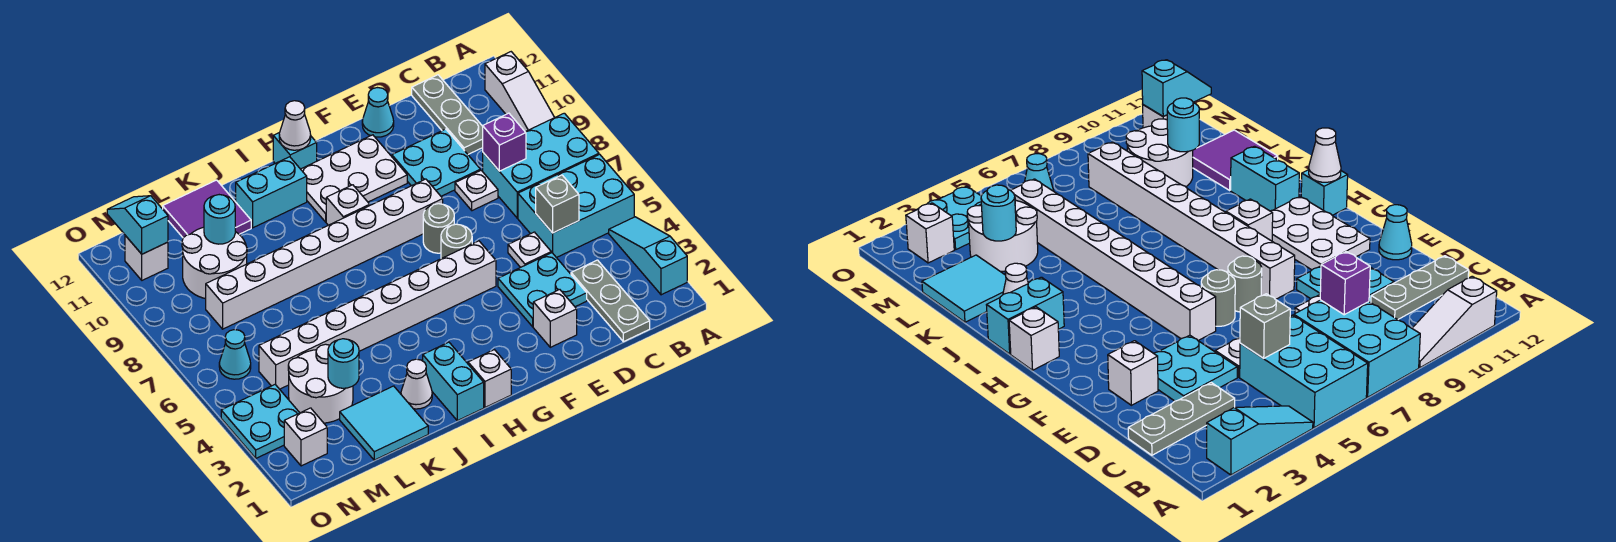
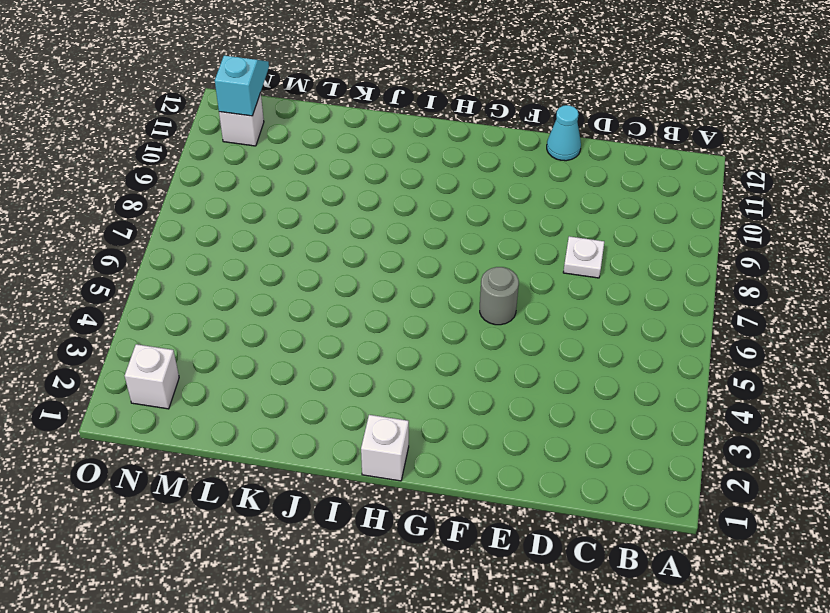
none -> cyan 1x3 slope [609,217,687,295]
none -> cyan 2x3 brick [518,154,634,258]
none -> cyan 2x3 brick [483,113,599,218]
none -> white 1x3 slope [485,52,555,132]

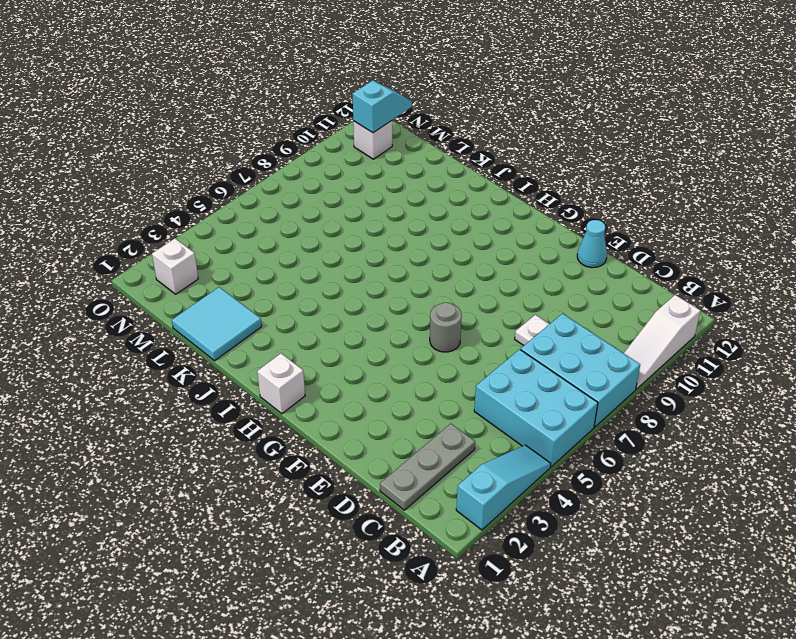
none -> grey 1x3 plate [412,75,483,154]
none -> cyan 2x2 plate [498,253,587,327]
none -> white 1x1 plate [508,232,551,267]
none -> cyan 2x2 plate [392,129,480,196]

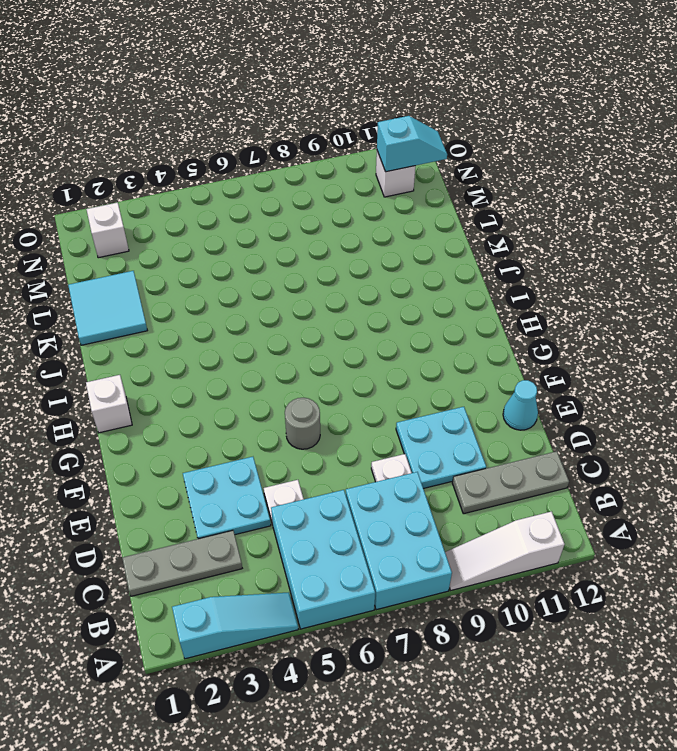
none -> white 1x1 brick [533,290,577,347]
none -> white 1x8 brick [259,241,496,389]
none -> grey 1x1 round brick [423,204,454,253]
none -> white 1x8 brick [206,179,443,329]

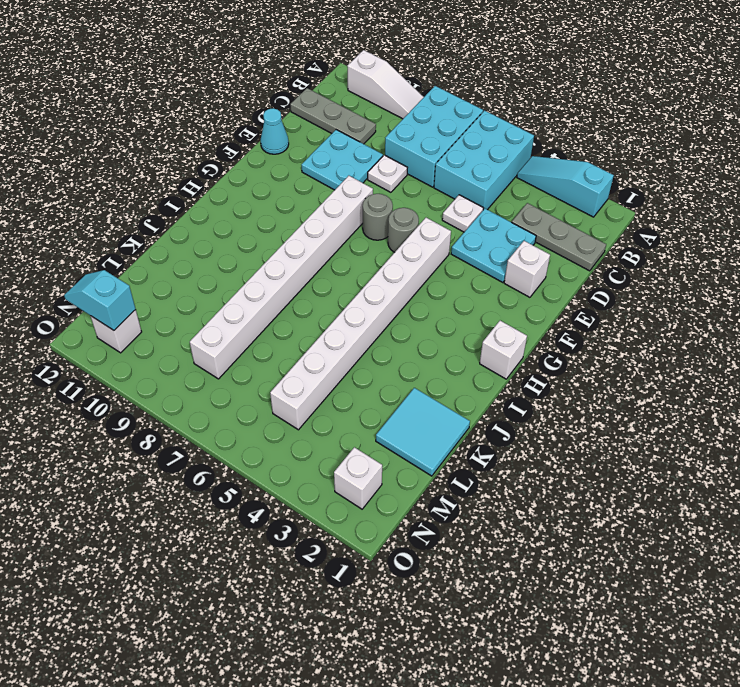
none -> white 2x3 plate [301,135,407,222]
none -> white 1x1 brick [326,185,370,225]
none -> cyan 1x1 brick [273,133,317,169]
none -> cyan 1x2 brick [423,342,484,421]

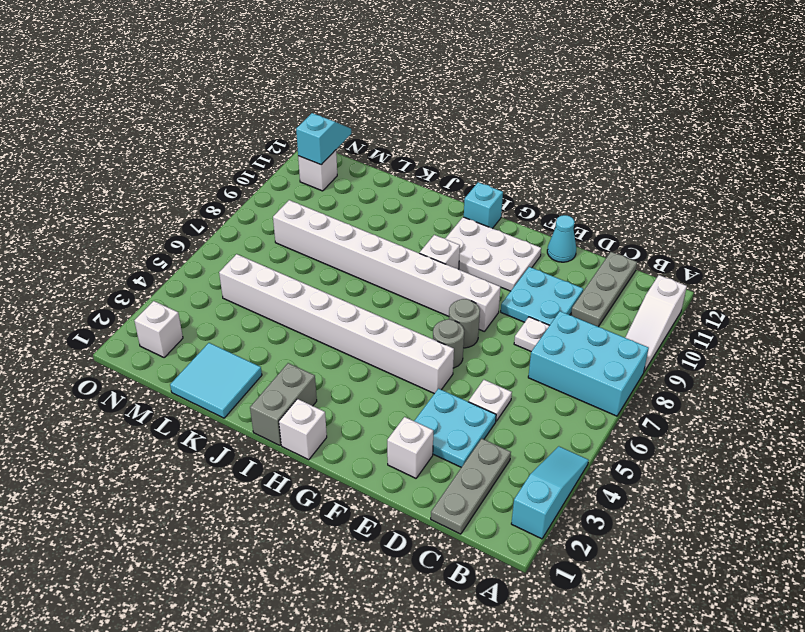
grey 1x2 brick [250,363,317,445] -> cyan 1x2 brick [423,342,484,421]
none -> cyan 2x3 brick [518,154,634,258]
none -> cyan 1x2 brick [236,157,307,228]
none -> white 1x1 cone [401,359,432,409]
none -> purple 2x2 tile [163,180,251,238]

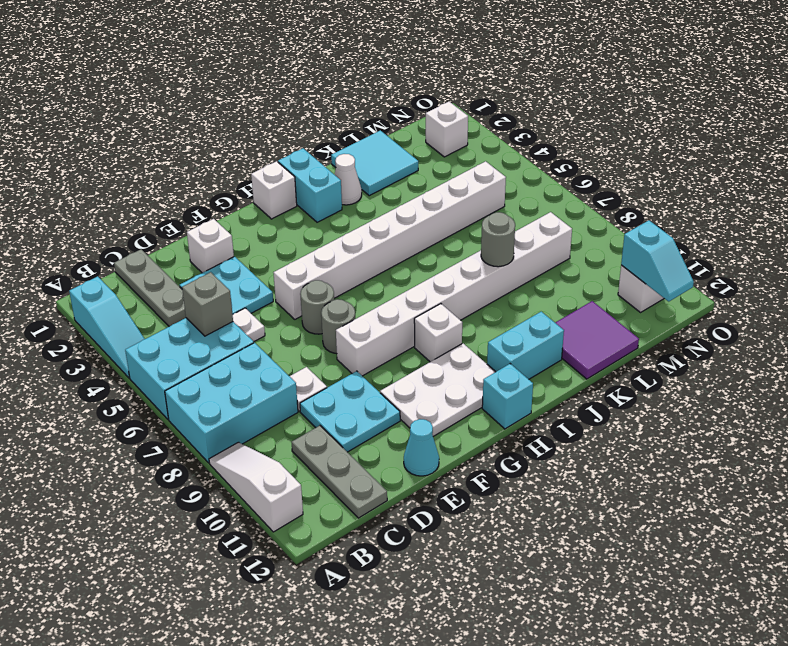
grey 1x1 round brick [481,212,515,267] -> none
none -> white 2x2 round brick [288,344,353,423]
none -> white 2x2 round brick [182,227,247,299]
none -> cyan 2x2 plate [221,385,300,458]
none -> cyan 1x1 cone [219,330,251,379]

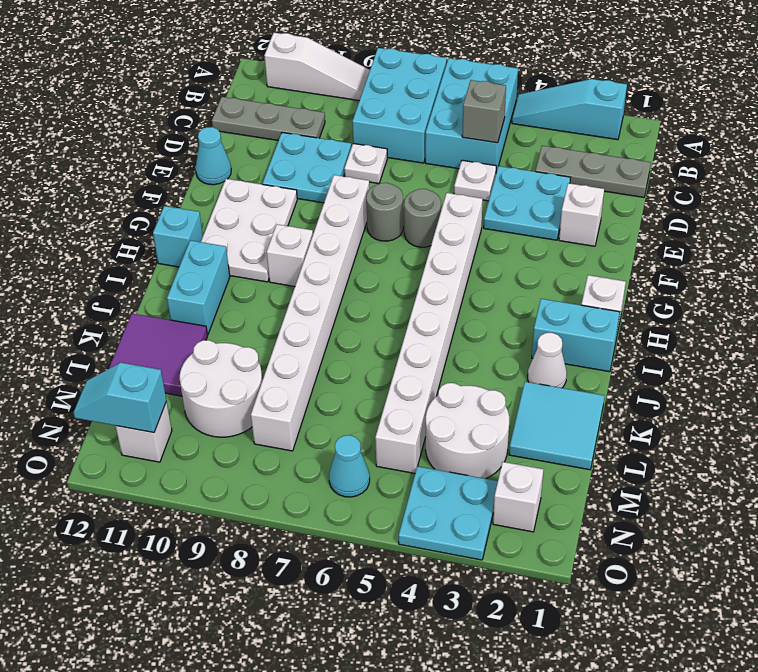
none -> purple 1x1 brick [483,113,526,171]
none -> white 1x1 cone [279,101,311,150]
none -> cyan 1x1 round brick [328,339,359,388]
none -> cyan 1x1 round brick [204,195,235,244]

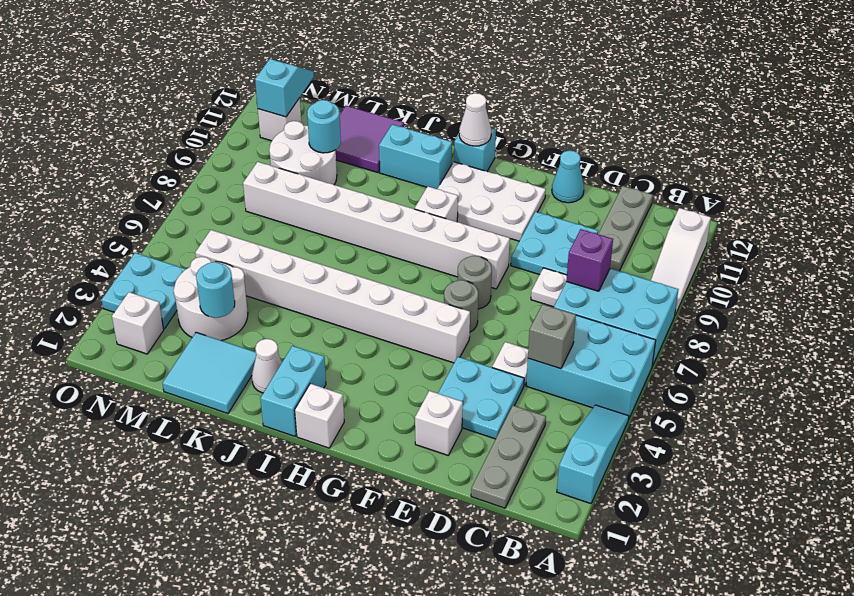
none -> cyan 1x1 cone [219,330,251,379]

